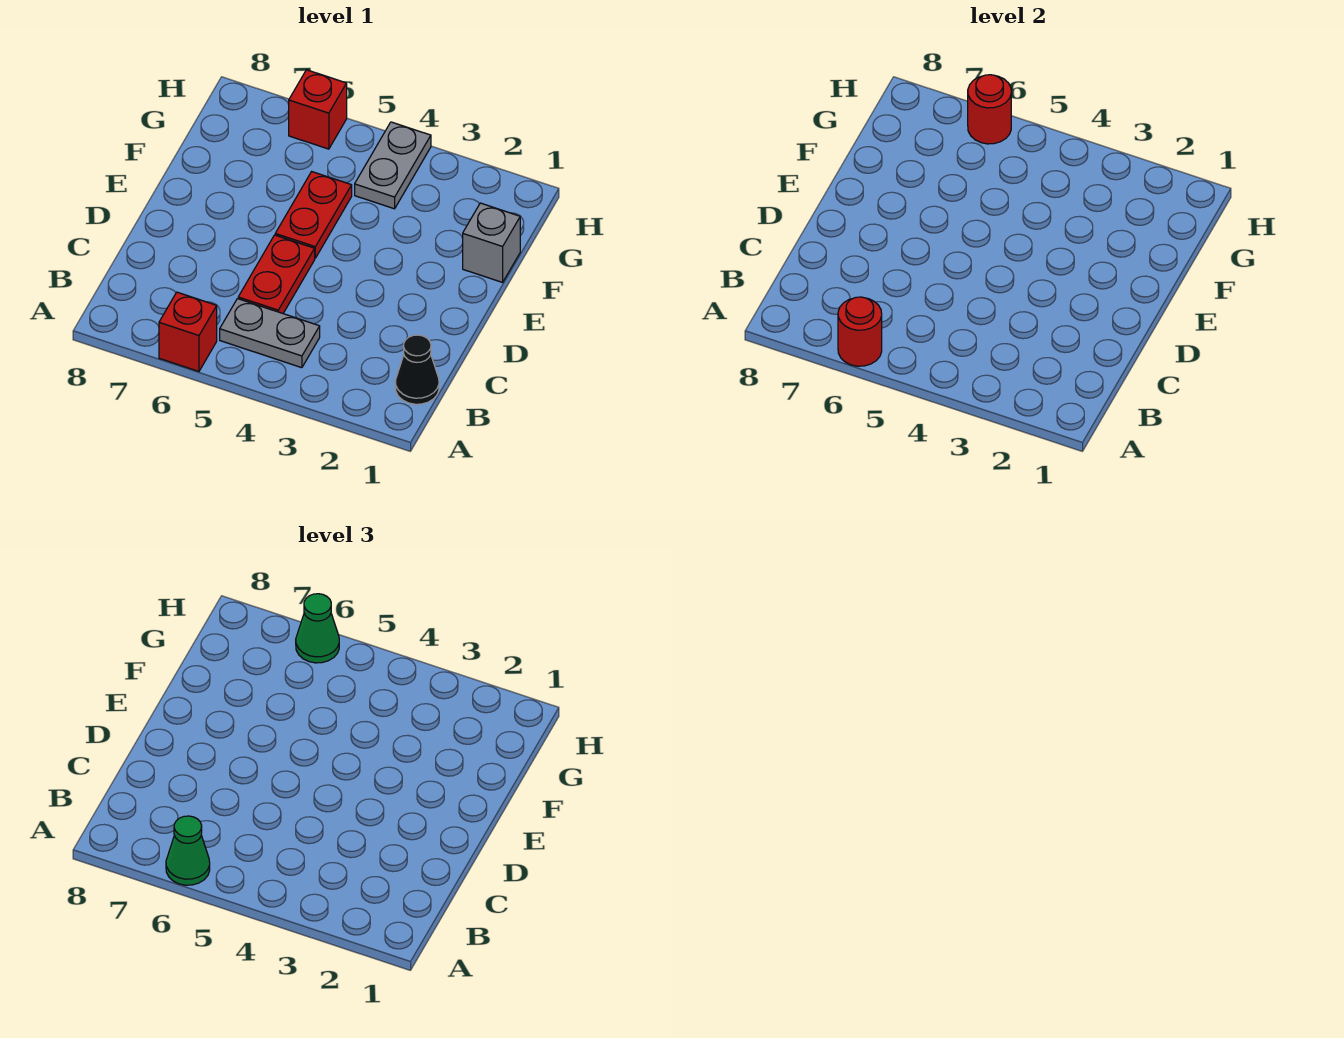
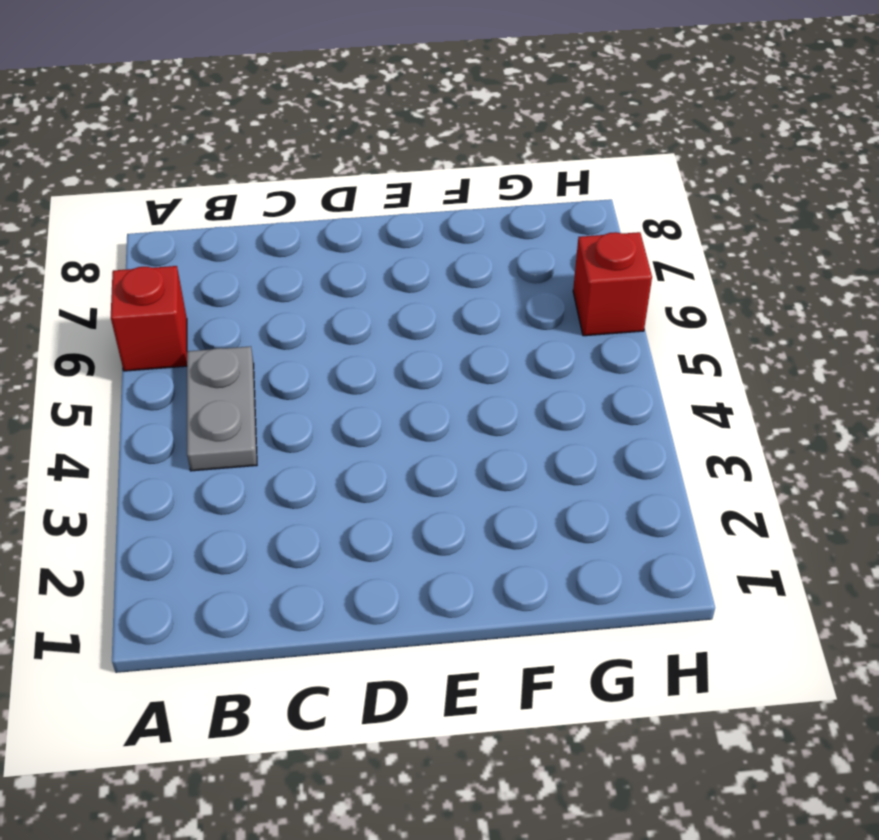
none -> black 1x1 cone [395,335,439,404]
none -> red 1x2 plate [238,235,315,313]
none -> red 1x2 plate [275,172,352,258]

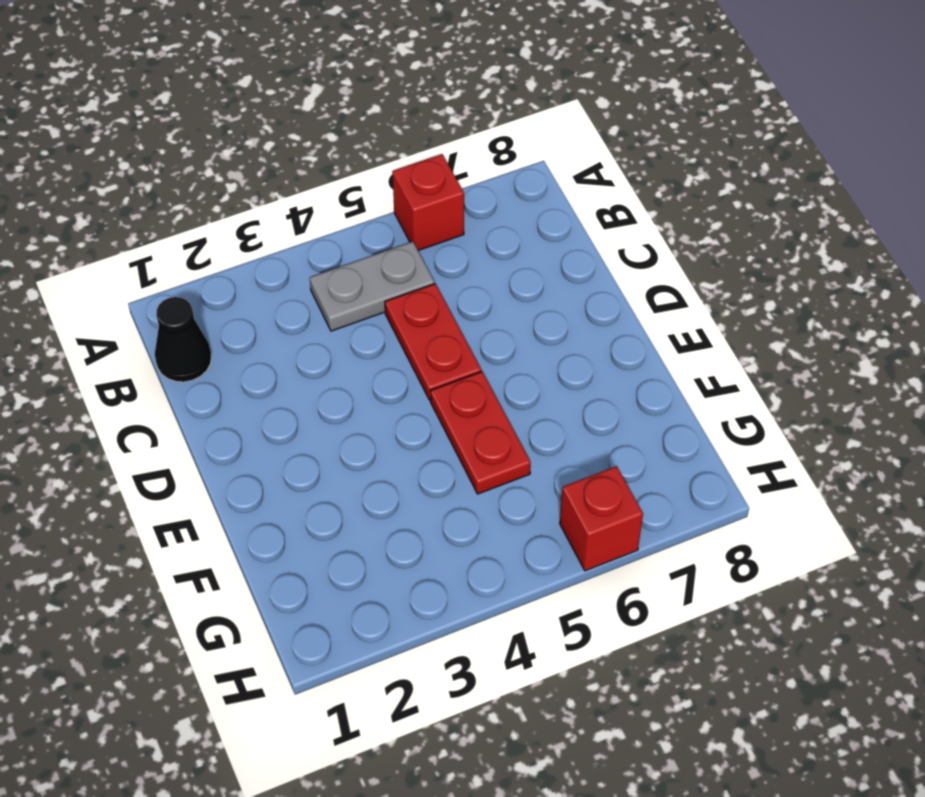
none -> grey 1x1 brick [463,203,520,282]
none -> grey 1x2 plate [355,122,431,209]
none -> red 1x1 round brick [838,297,882,366]

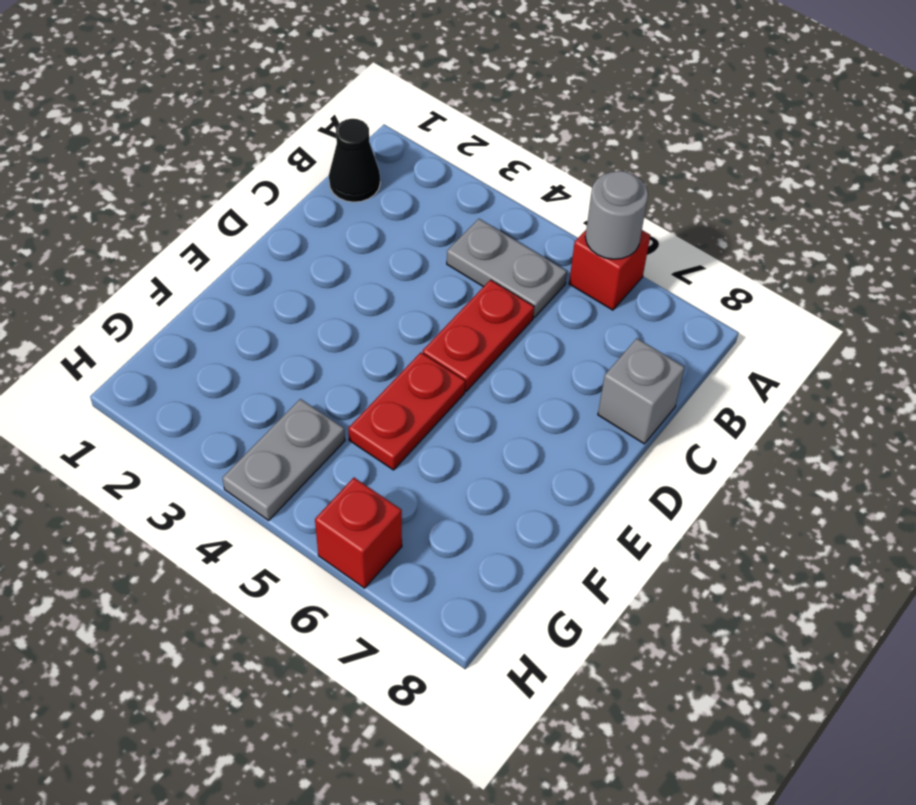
grey 1x1 round brick [585,171,648,259] -> red 1x1 round brick [838,297,882,366]
grey 1x1 brick [598,338,685,444] -> grey 1x1 brick moved to [463,203,520,282]
none -> red 1x1 round brick [968,75,1011,144]
none -> green 1x1 cone [166,816,210,885]
none -> green 1x1 cone [296,594,339,663]

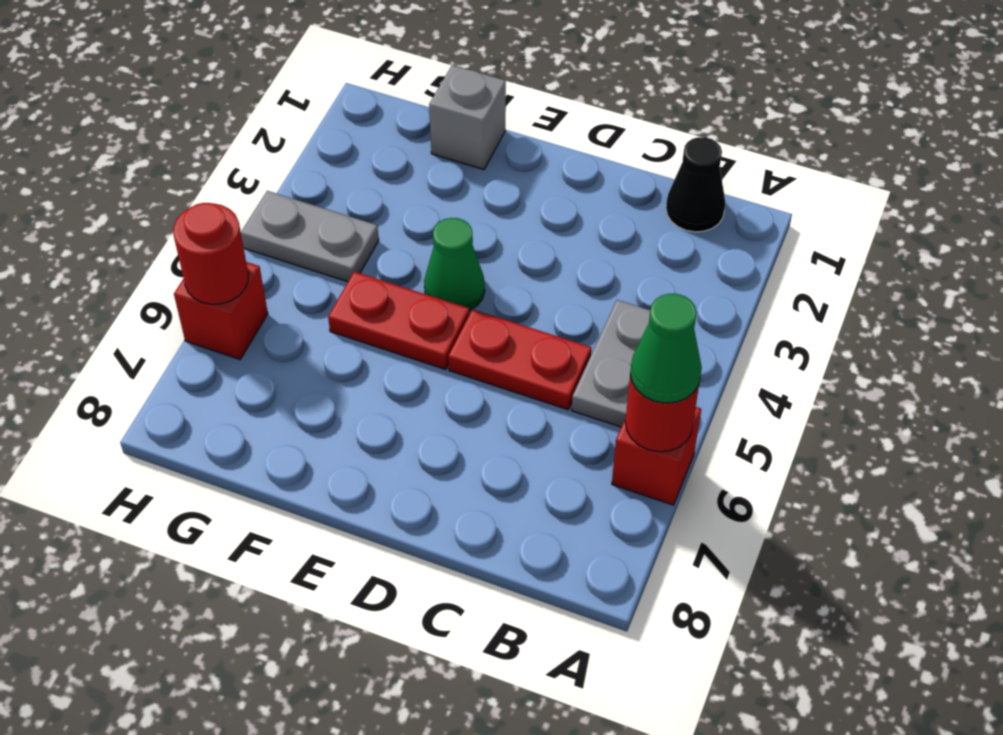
green 1x1 cone [424,218,485,311] -> green 1x1 cone moved to [296,594,339,663]

